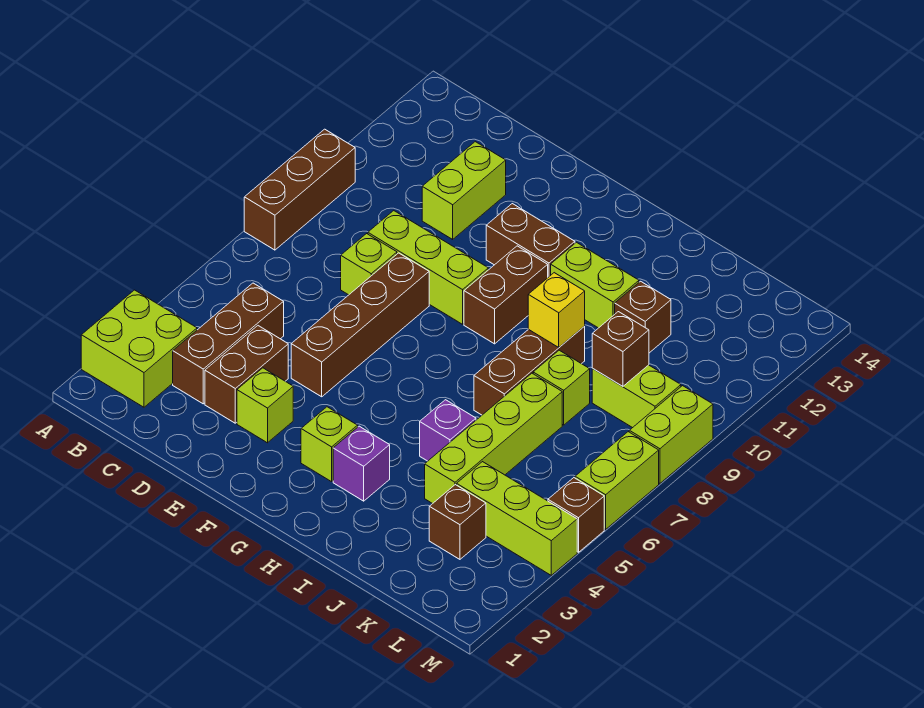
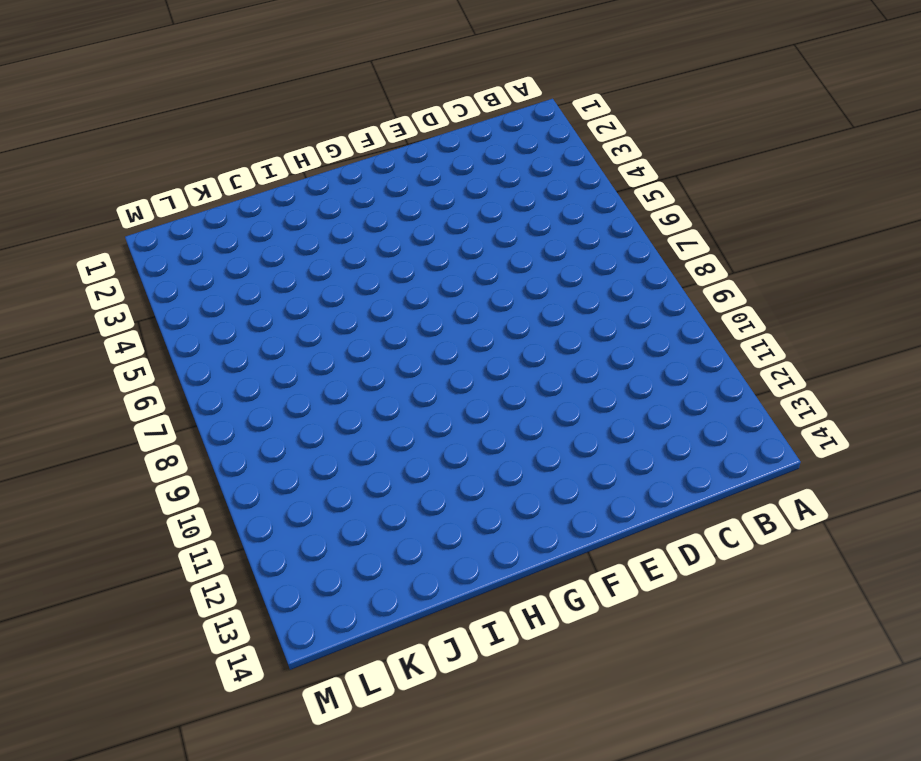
none -> lime 2x2 brick [81,290,197,407]
none -> brown 1x3 brick [244,129,355,250]
none -> brown 1x3 brick [173,283,284,404]

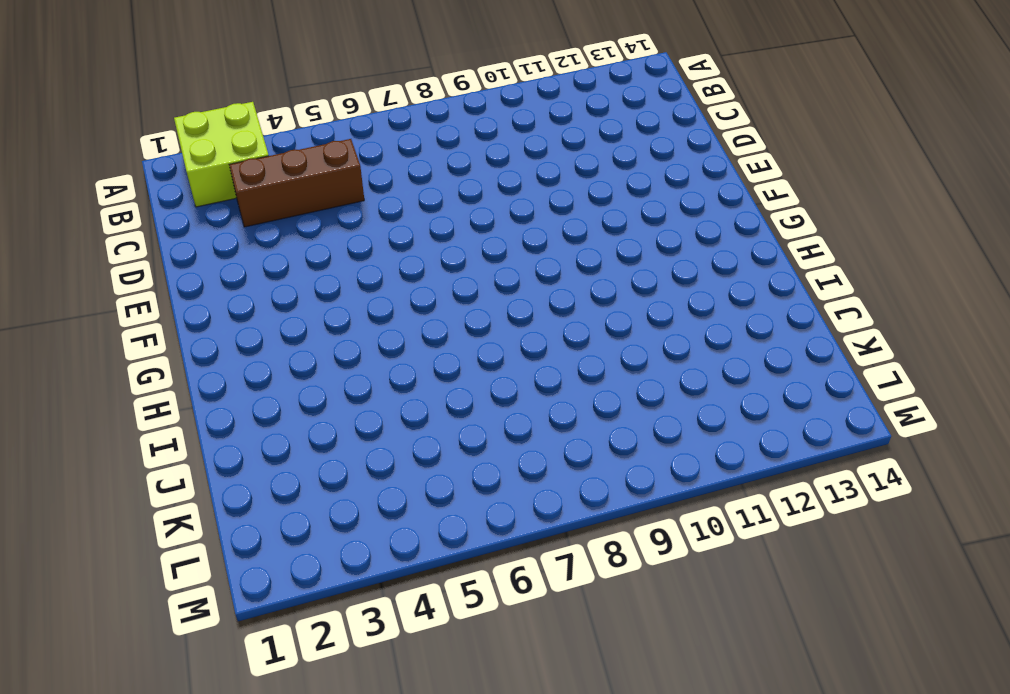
none -> brown 1x3 brick [244,129,355,250]
none -> brown 1x2 brick [205,326,288,423]
none -> lime 1x1 brick [341,234,397,295]

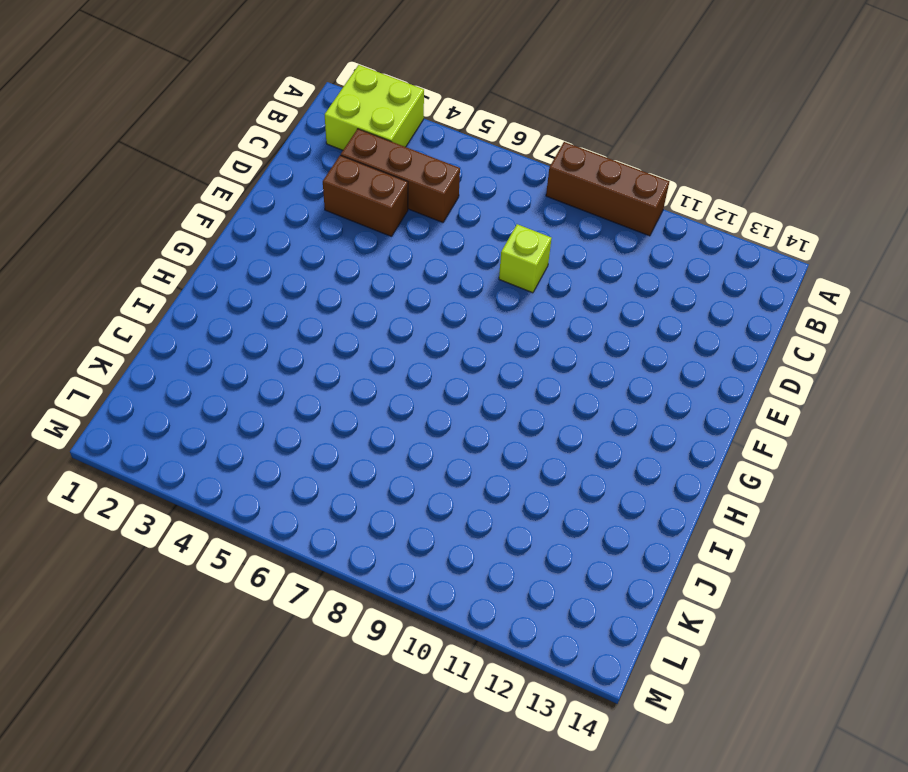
none -> lime 1x3 brick [368,211,488,324]
none -> lime 1x2 brick [422,142,506,239]
none -> lime 1x1 brick [237,368,293,443]

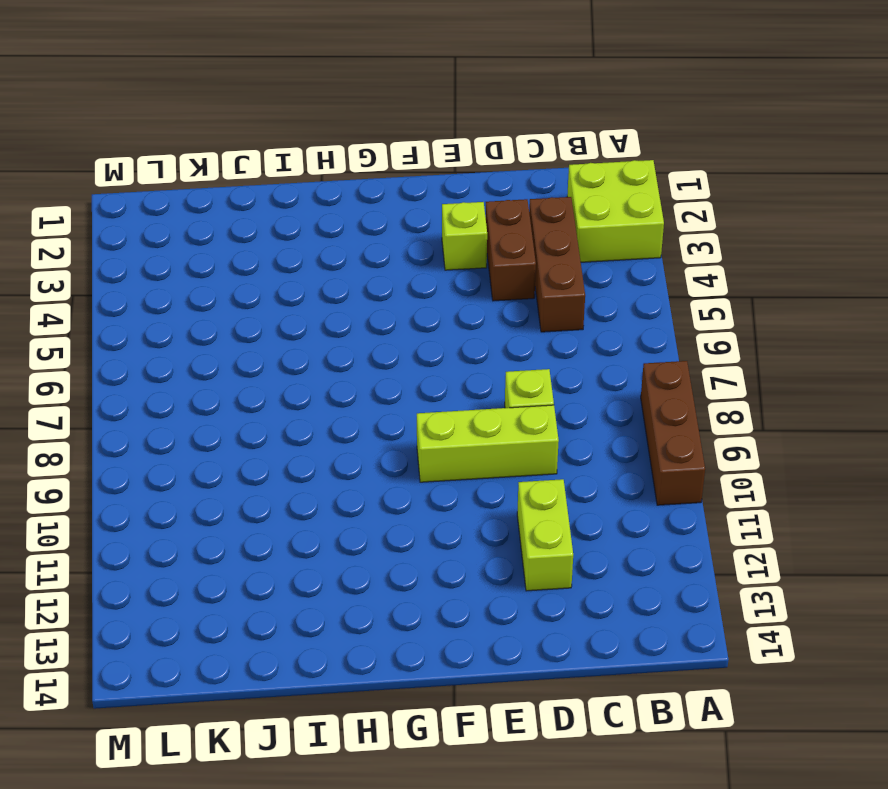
none -> brown 1x4 brick [291,253,429,397]
none -> brown 1x2 brick [486,204,575,277]
none -> lime 1x1 brick [301,407,358,482]

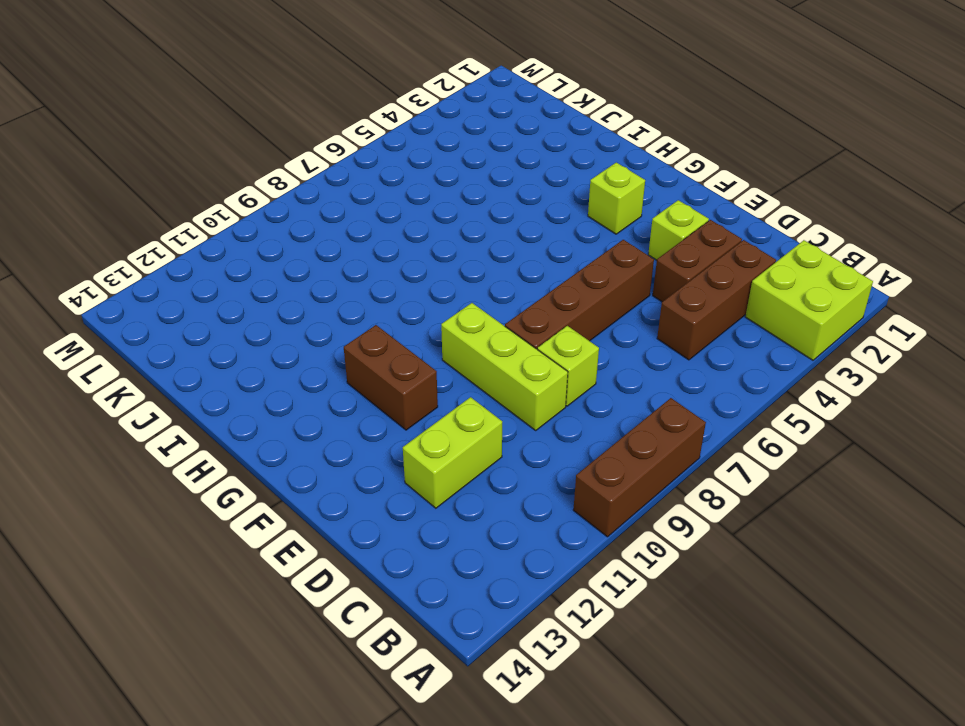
none -> brown 1x2 brick [464,246,548,344]
none -> purple 1x1 brick [333,426,390,501]
none -> lime 1x2 brick [551,242,639,328]

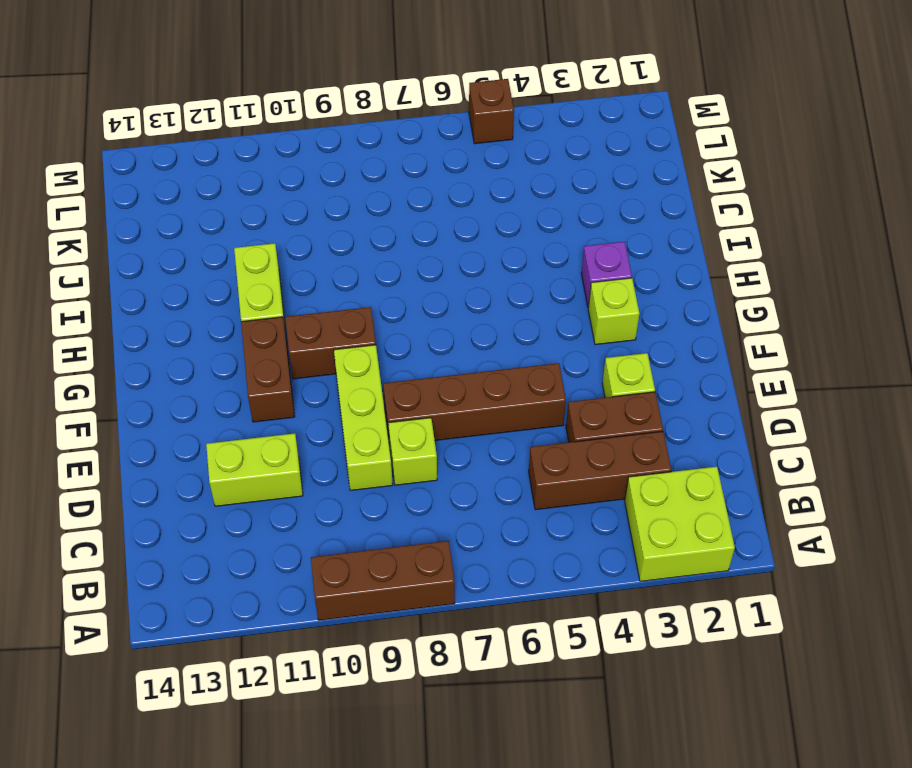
none -> purple 1x1 brick [420,400,476,461]
none -> brown 1x3 brick [474,326,585,415]
none -> lime 1x4 brick [425,373,562,504]

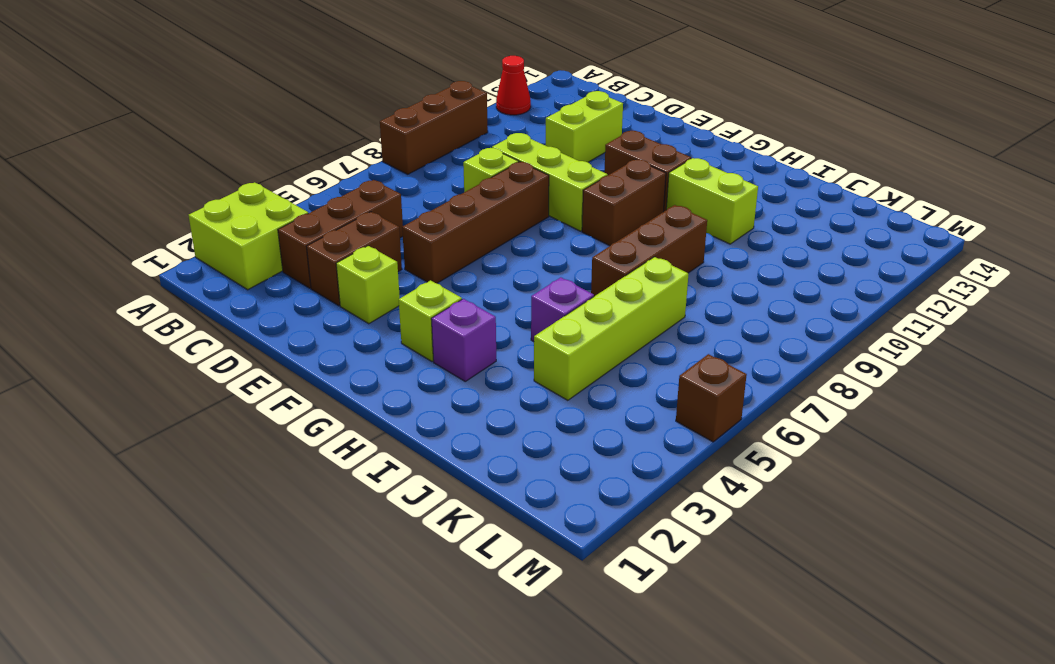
red 1x1 cone [496,56,531,115] -> none
none -> lime 1x1 brick [533,350,590,425]
none -> brown 1x1 brick [615,281,671,353]
none -> brown 1x1 brick [429,485,486,559]

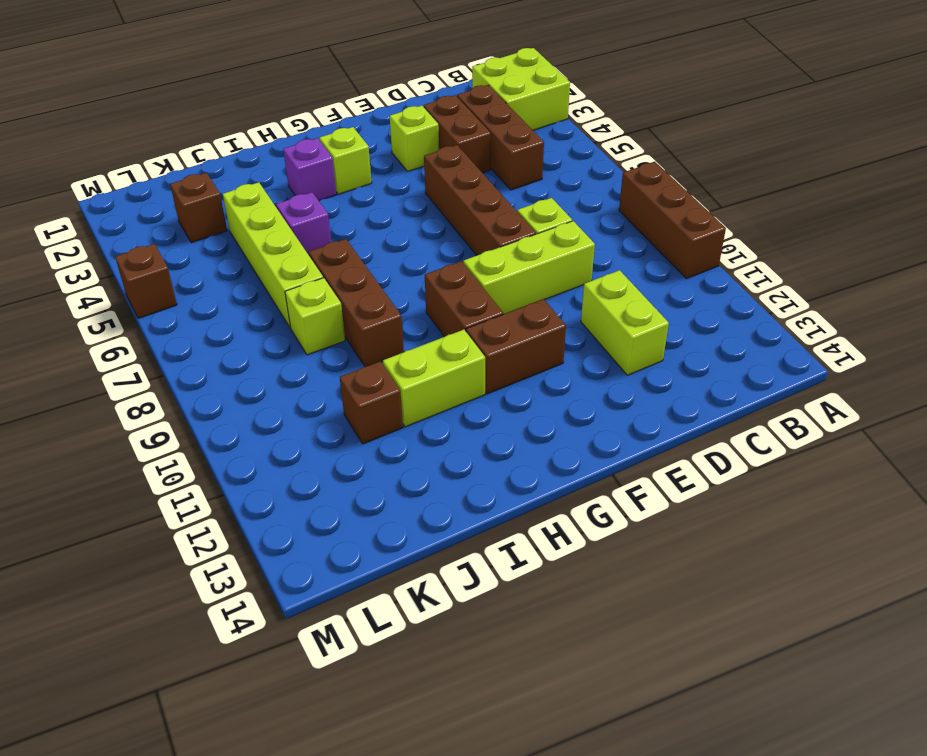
none -> lime 1x3 brick [457,462,577,575]
none -> lime 1x2 brick [592,365,681,428]
none -> lime 1x2 brick [575,432,659,529]

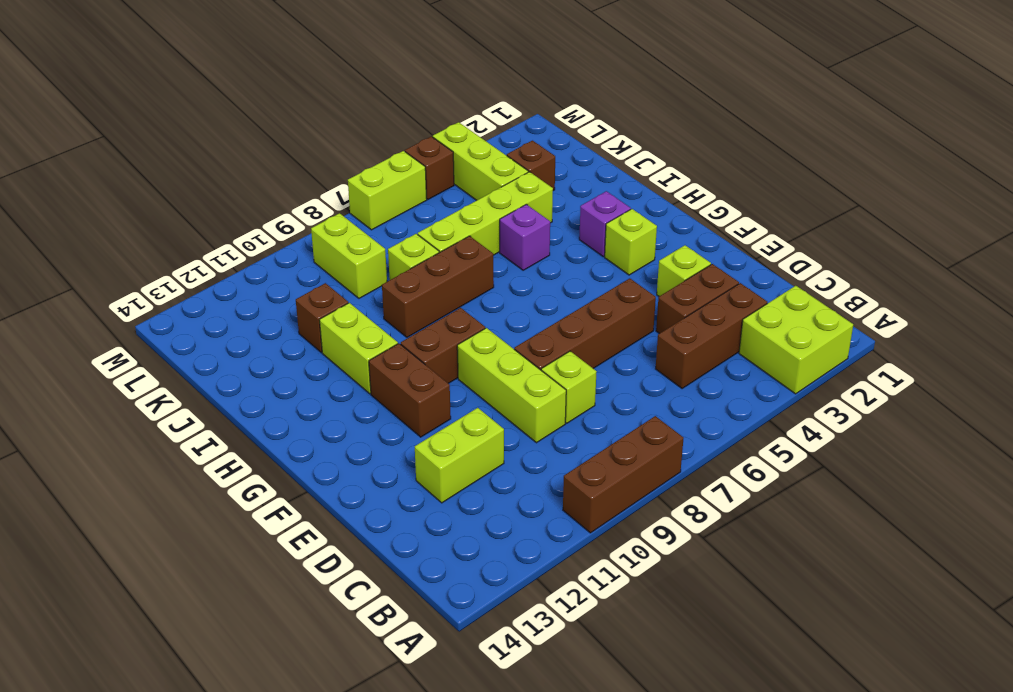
none -> lime 1x2 brick [629,386,713,483]
none -> yellow 1x1 brick [528,273,585,347]
none -> brown 1x1 brick [592,312,649,386]

